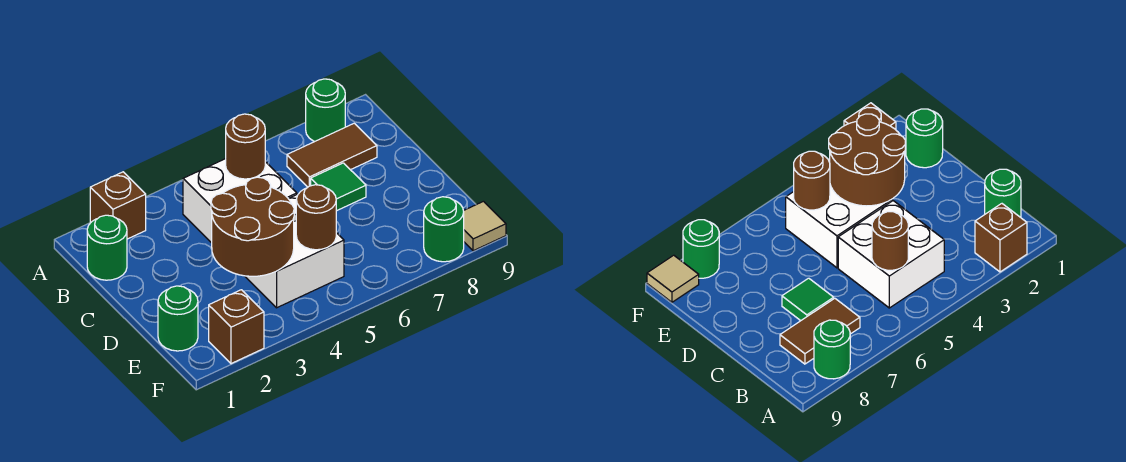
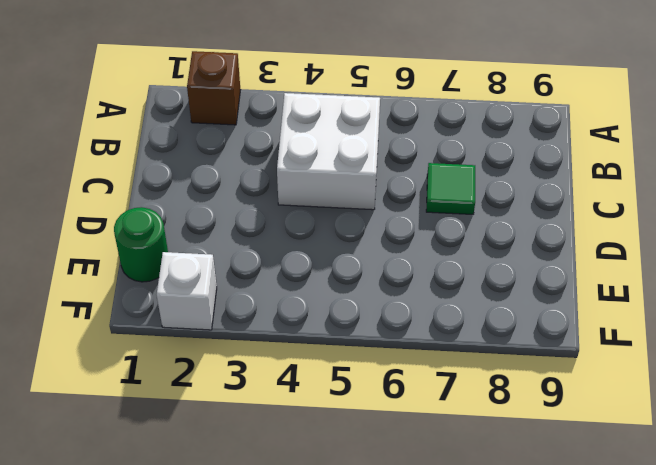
white 1x1 brick [157,252,217,330] -> brown 1x1 brick [209,290,264,364]
none -> green 1x1 round brick [306,79,345,142]
none -> green 1x1 round brick [87,215,127,280]
none -> brown 1x2 tile [287,123,377,187]

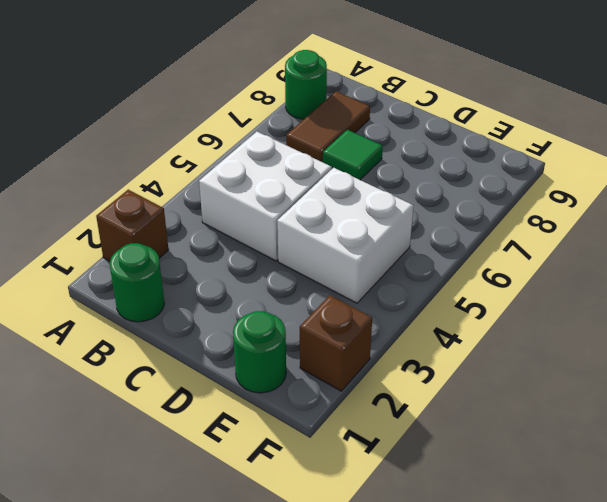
none -> green 1x1 round brick [424,197,464,262]
none -> tan 1x1 tile [464,201,506,251]
none -> brown 1x1 round brick [226,114,265,179]

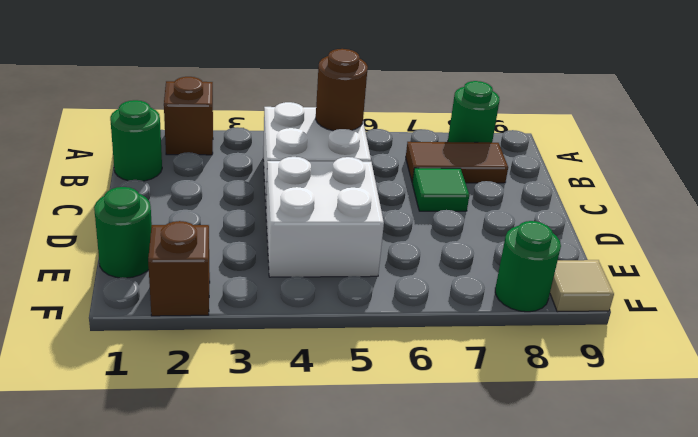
none -> brown 2x2 round brick [211,177,294,276]
none -> brown 1x1 round brick [296,185,336,250]

